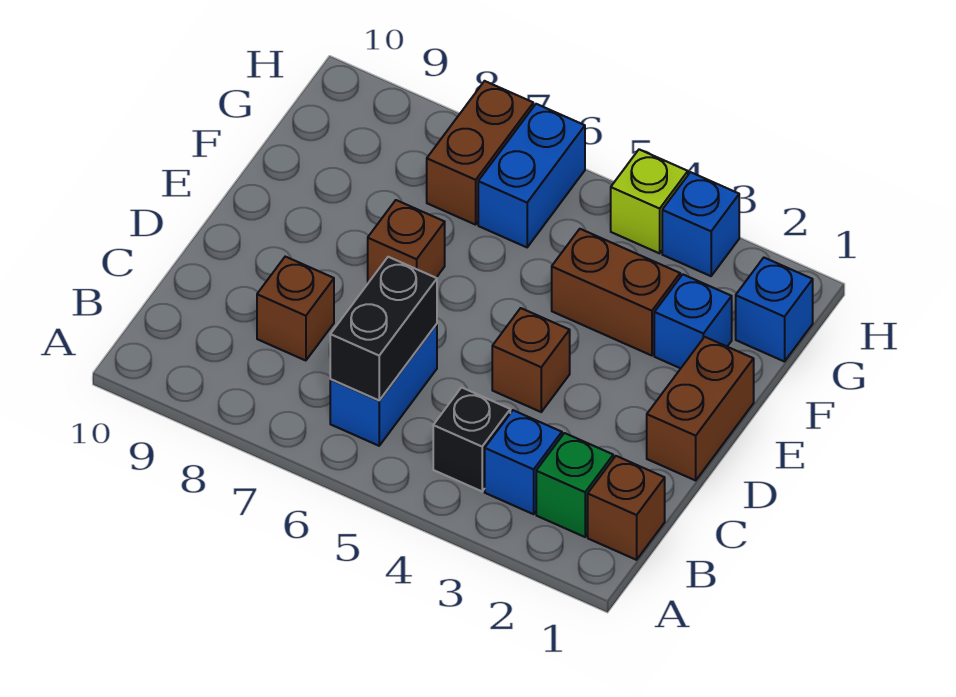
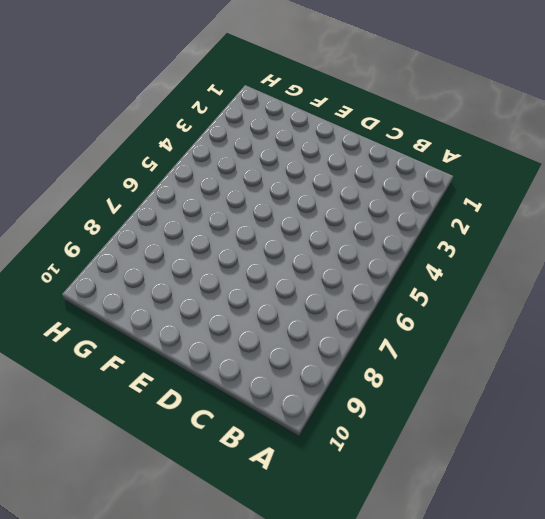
none -> brown 1x1 brick [588,456,665,560]
none -> green 1x1 brick [536,433,613,537]
none -> blue 1x1 brick [485,410,562,514]

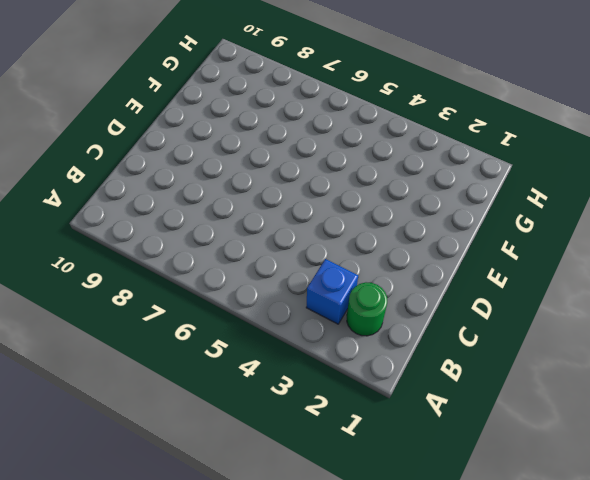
green 1x1 round brick [347,282,387,336] -> green 1x1 brick [536,433,613,537]
none -> brown 1x1 brick [588,456,665,560]
none -> black 1x1 brick [433,387,510,491]
none -> blue 1x2 brick [330,324,437,446]

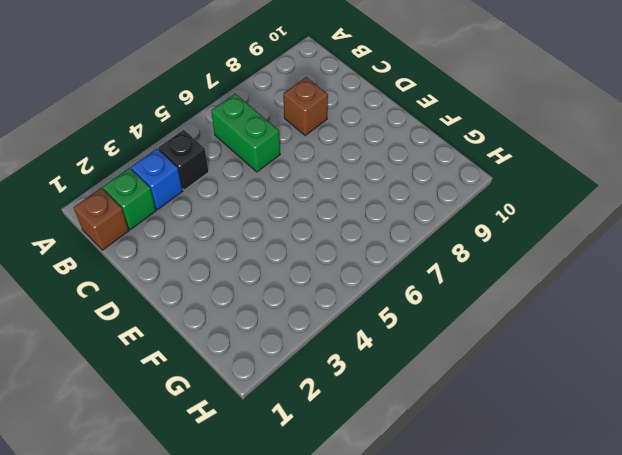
green 1x2 brick [211,94,280,172] -> blue 1x2 brick [330,324,437,446]
none -> brown 1x2 brick [647,337,754,480]
none -> brown 1x1 brick [492,308,570,412]
none -> brown 1x1 brick [368,200,445,283]

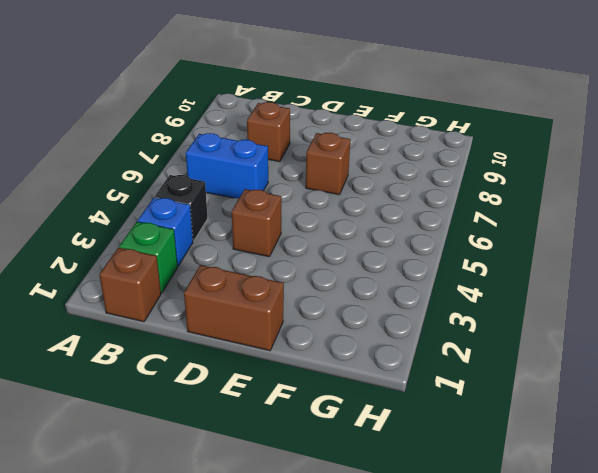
none -> blue 1x1 brick [654,274,732,368]
none -> brown 1x2 brick [552,229,680,356]
none -> blue 1x1 brick [736,258,813,362]

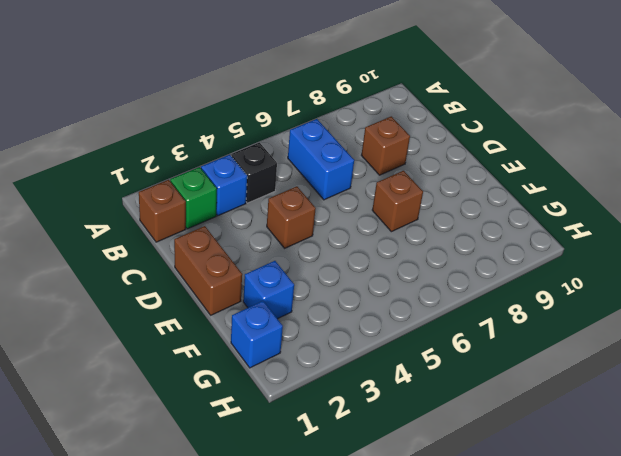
none -> brown 1x2 brick [552,229,680,356]
none -> blue 1x2 brick [478,104,585,247]
none -> brown 1x2 brick [427,81,533,225]

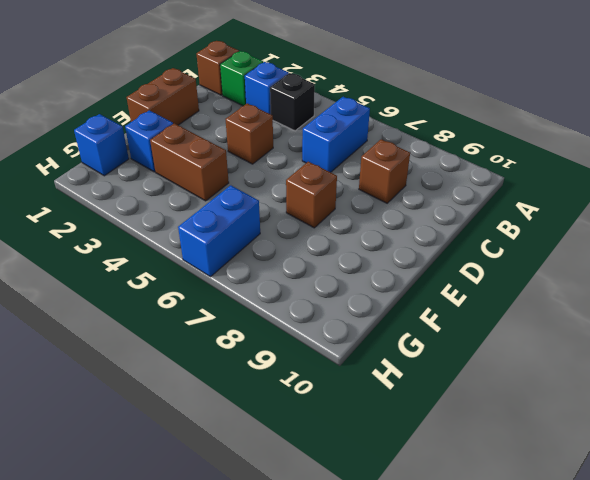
none -> brown 1x2 brick [427,81,533,225]
none -> blue 1x1 brick [662,172,739,276]
none -> lime 1x1 brick [611,149,688,253]

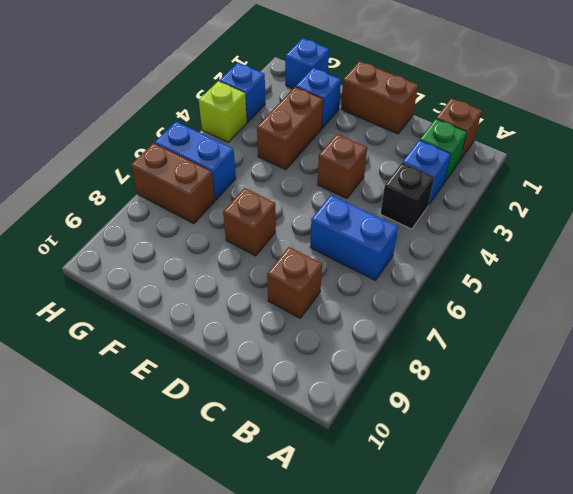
none -> black 1x2 brick [330,257,437,400]

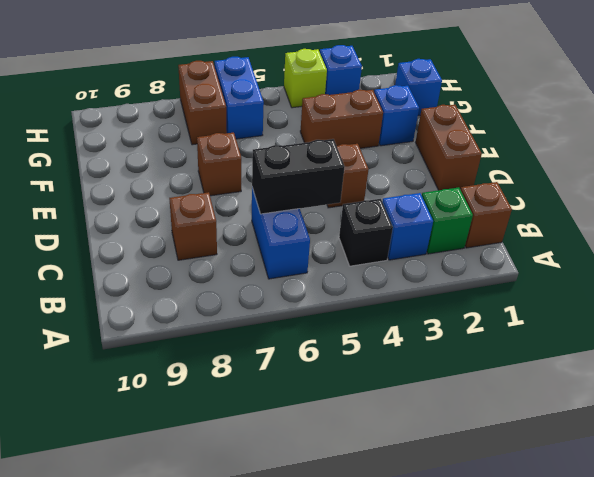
black 1x2 brick [252,139,345,214] -> black 1x2 brick turned to [330,257,437,400]

